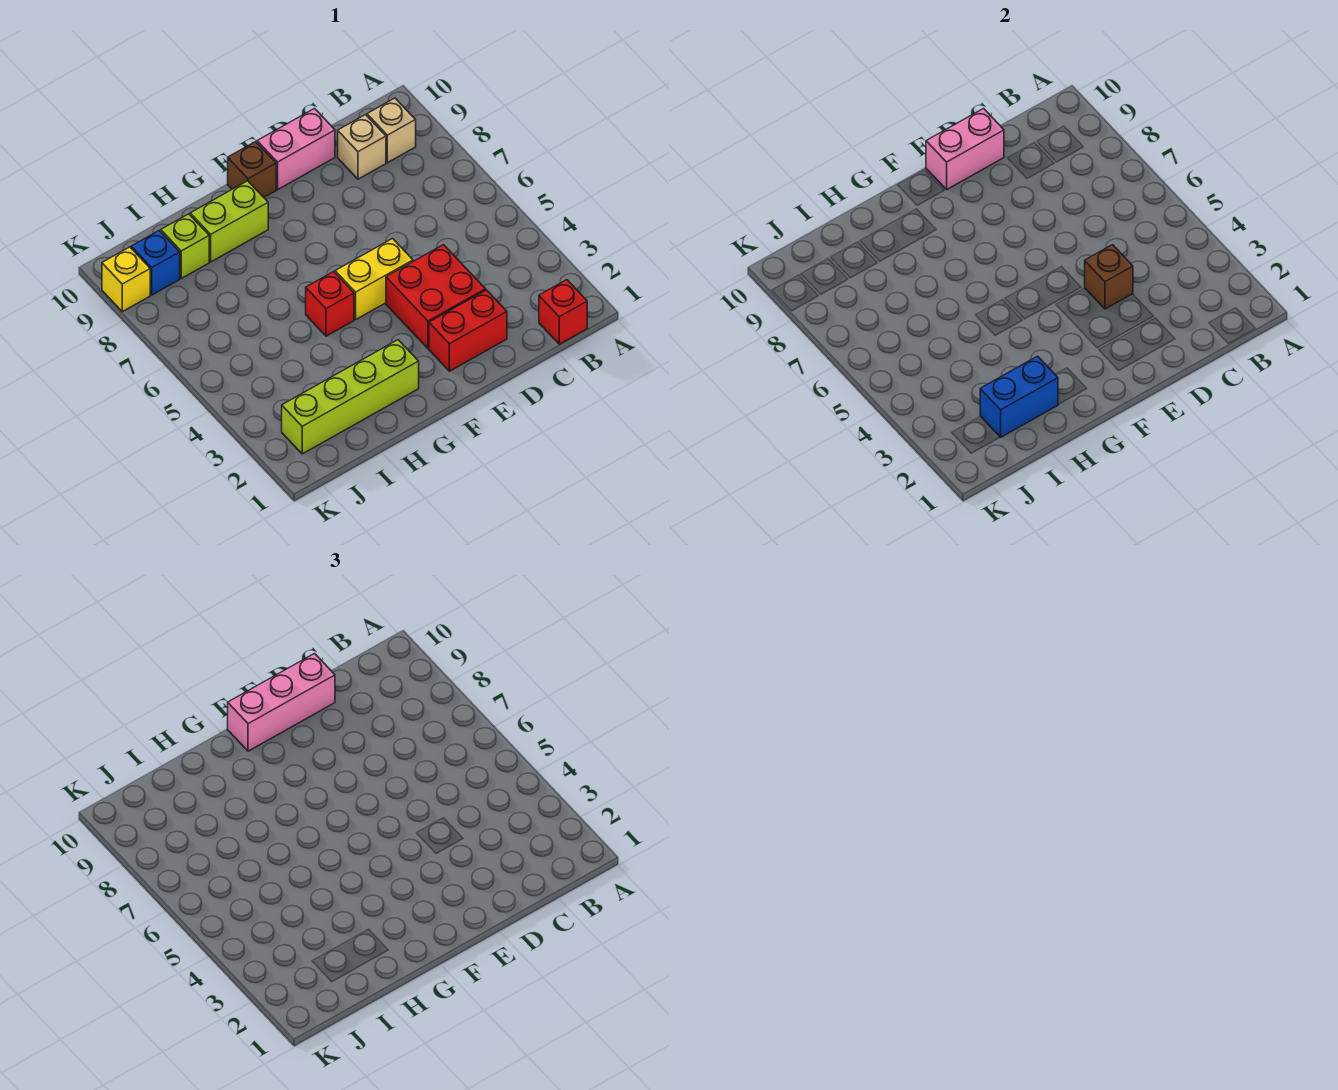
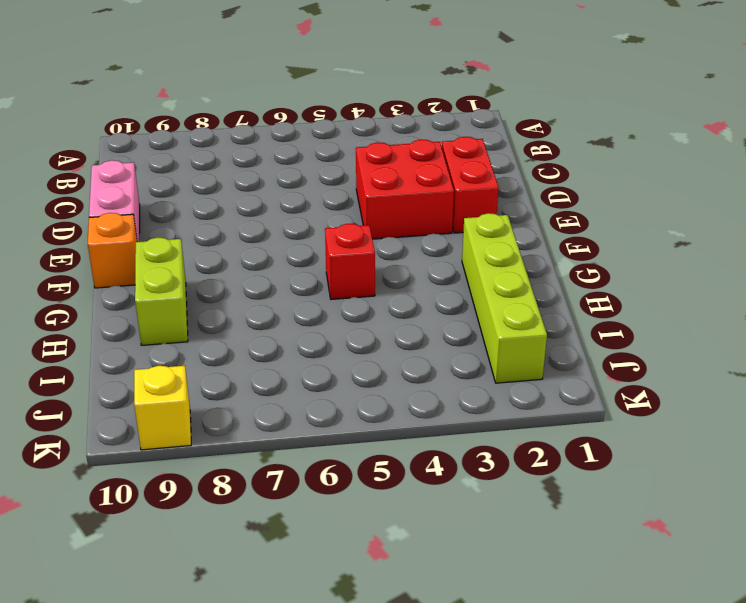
orange 1x1 brick [88,213,137,288] -> brown 1x1 brick [228,142,276,197]
none -> red 1x1 brick [539,280,587,344]
none -> tan 1x1 brick [367,98,416,163]
none -> tan 1x1 brick [338,115,386,179]

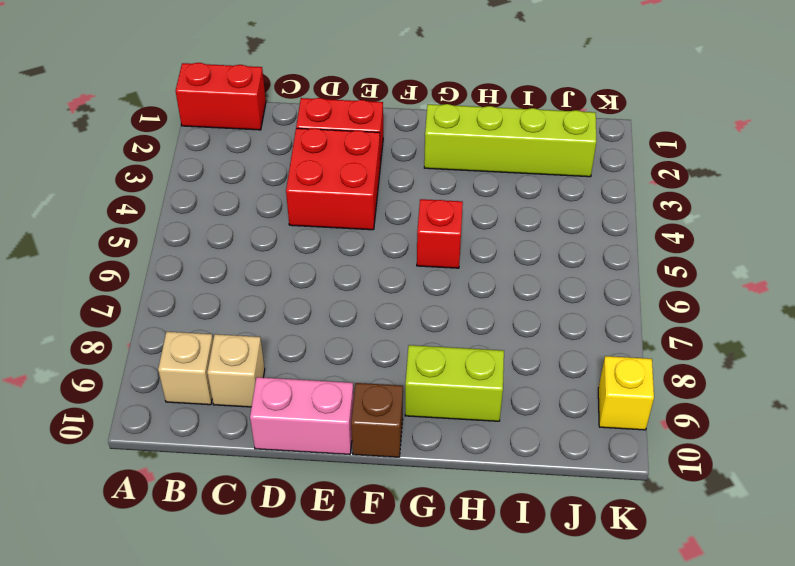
red 1x2 brick [176,63,266,130] -> red 1x1 brick [539,280,587,344]
none -> yellow 1x2 brick [335,239,413,319]
none -> lime 1x1 brick [161,214,209,278]
none -> blue 1x1 brick [131,230,180,295]

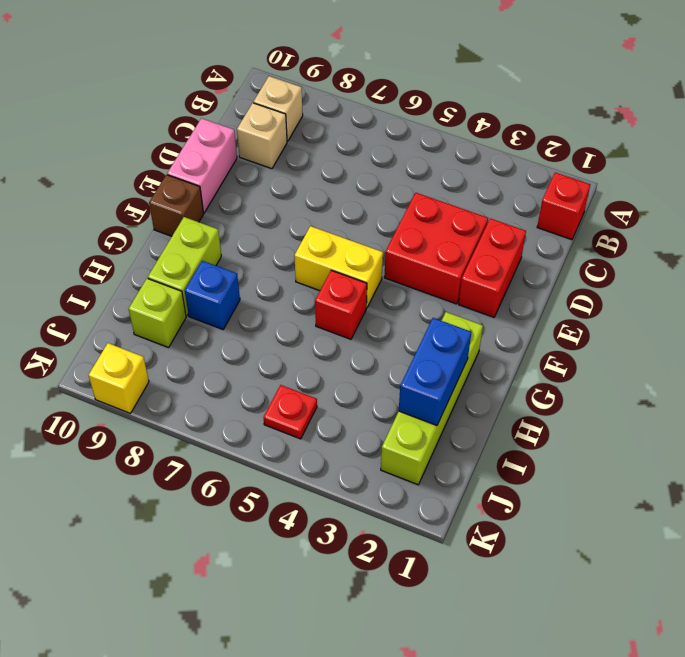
yellow 1x2 brick [294,226,383,308] -> yellow 1x2 brick turned to [335,239,413,319]
blue 1x1 brick [185,261,240,329] -> blue 1x1 brick moved to [131,230,180,295]
red 1x1 plate [264,385,317,439] -> none
none -> brown 1x1 brick [1085,245,1133,309]
none -> pink 1x2 brick [926,109,1004,189]
none -> pink 1x3 brick [228,654,335,751]

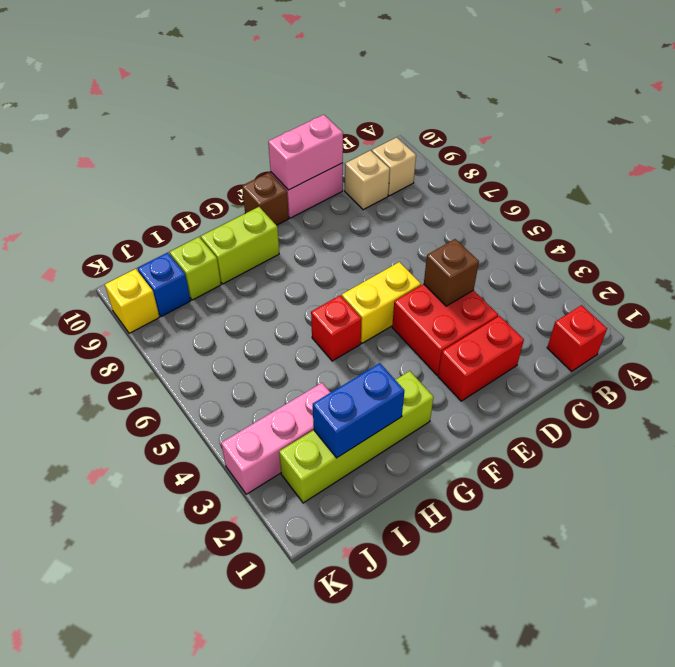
pink 1x3 brick [221,383,331,494] -> pink 1x3 brick moved to [228,654,335,751]

